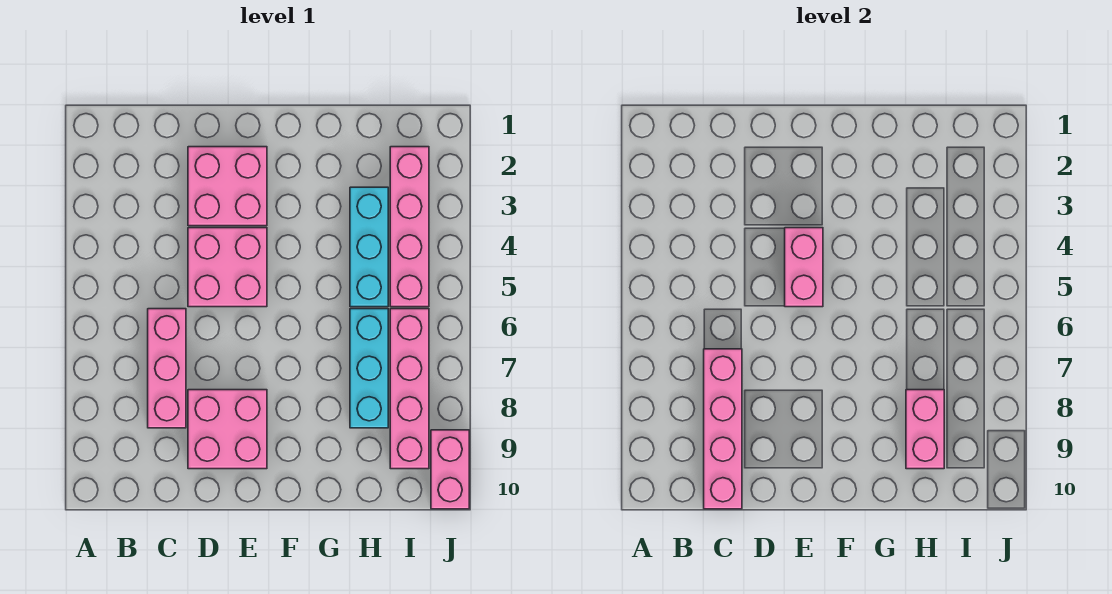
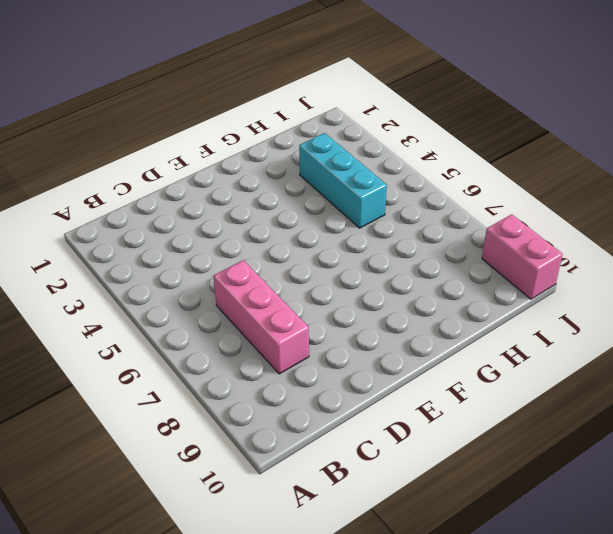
none -> pink 2x2 brick [188,147,267,226]
none -> pink 2x2 brick [188,228,267,307]
none -> pink 2x2 brick [188,390,267,469]

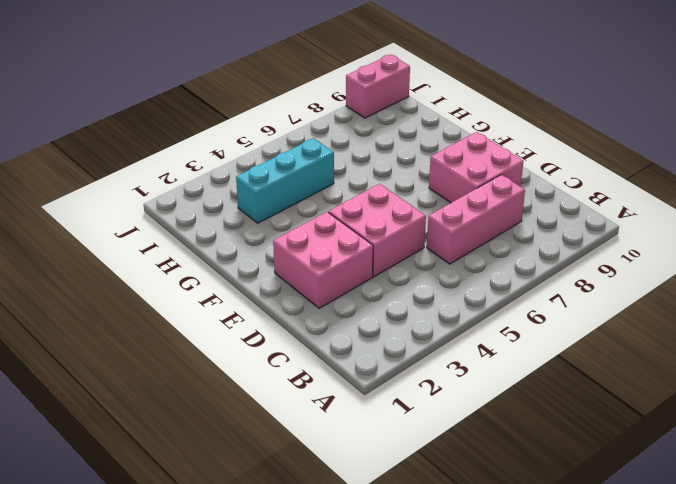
none -> cyan 1x3 brick [350,309,388,428]
none -> pink 1x4 brick [390,147,429,307]
none -> pink 1x4 brick [390,309,429,469]

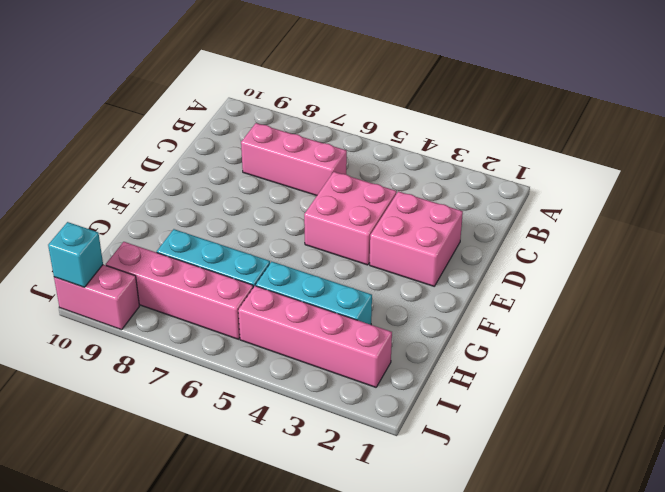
cyan 1x1 brick [48,222,103,287] -> none
none -> pink 2x2 brick [188,390,267,469]
none -> pink 1x4 brick [704,349,742,509]
none -> pink 1x2 brick [785,228,823,307]

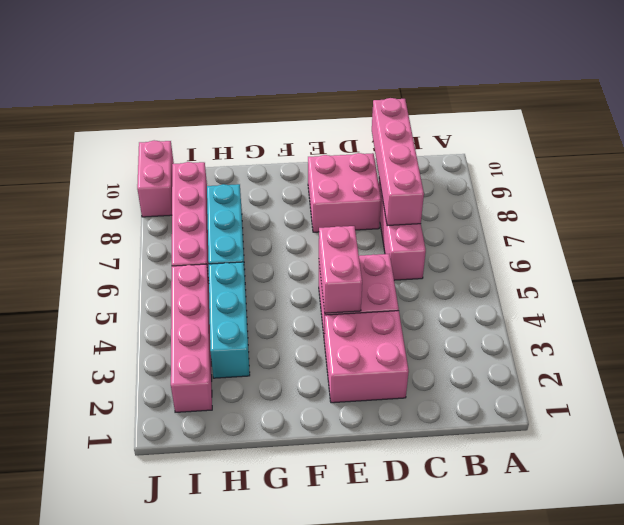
none -> pink 1x2 brick [906,390,944,469]

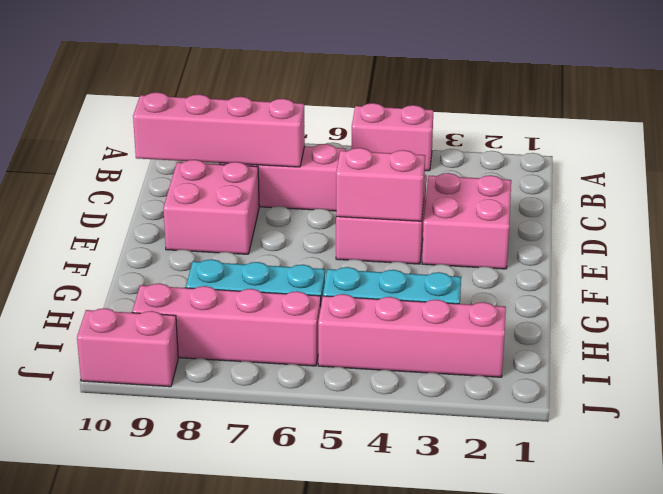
pink 1x2 brick [352,103,433,171] -> pink 1x2 brick moved to [906,390,944,469]

